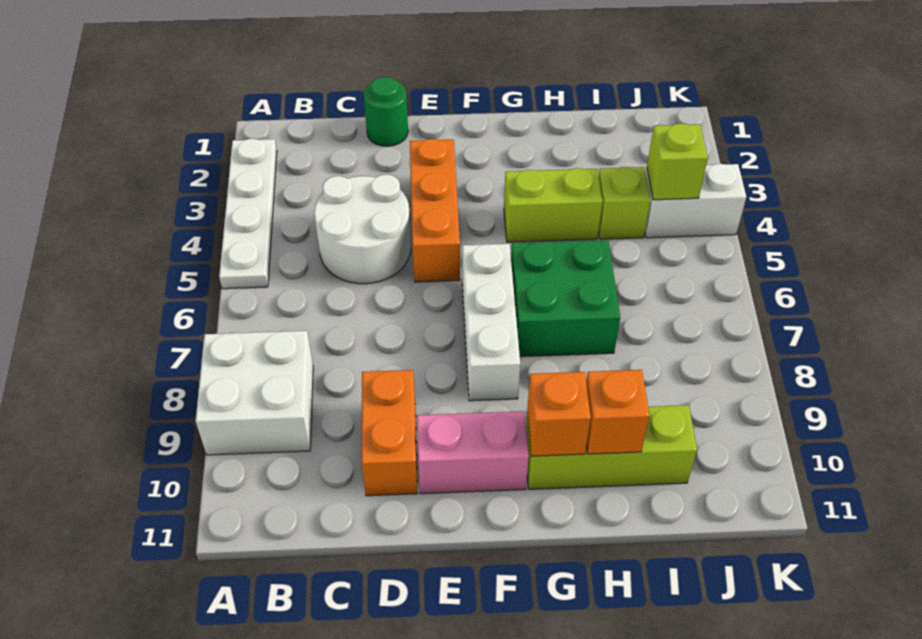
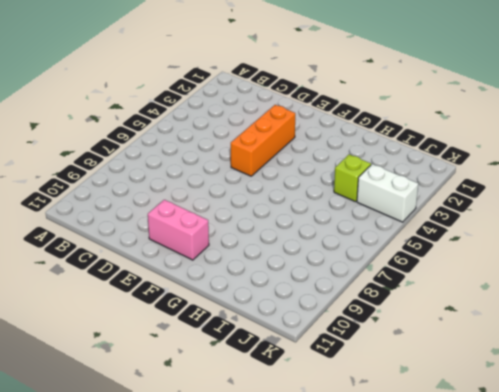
none -> white 1x4 plate [219,139,277,289]
none -> white 2x2 brick [196,331,313,455]
none -> white 2x2 round brick [314,175,411,284]

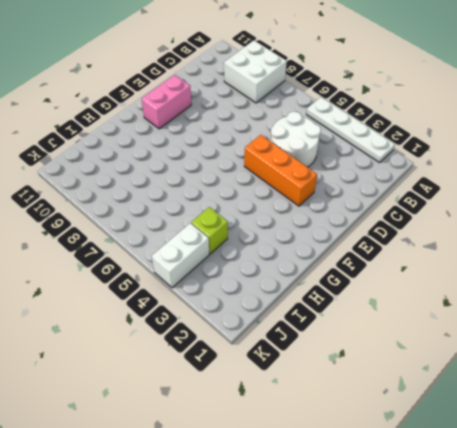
none -> green 1x1 round brick [364,77,408,146]
none -> orange 1x2 brick [362,370,417,496]
none -> white 1x3 brick [462,244,520,401]

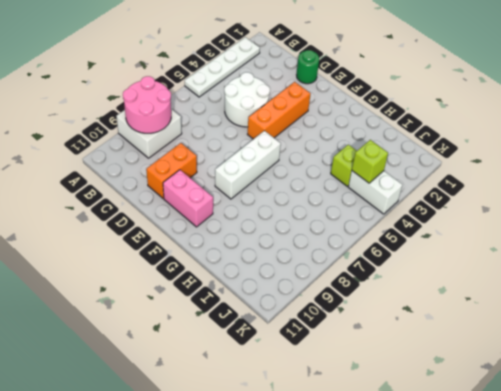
pink 2x2 round brick [123,76,171,133] -> none
none -> lime 1x2 brick [504,168,603,242]
none -> green 2x2 brick [511,240,620,357]
none -> lime 1x3 brick [526,405,697,489]

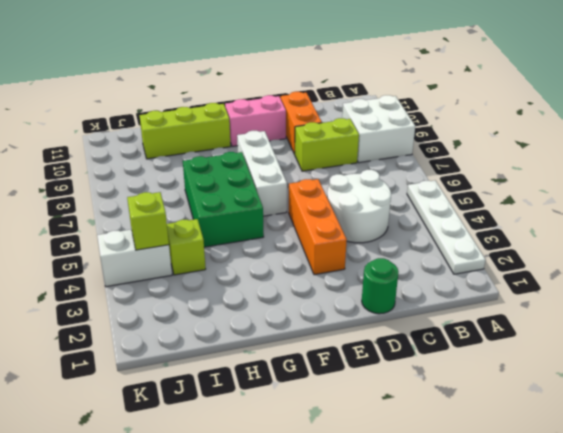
lime 1x2 brick [295,118,359,171] -> lime 1x2 brick moved to [504,168,603,242]
green 2x3 brick [183,152,264,247] -> green 2x2 brick [511,240,620,357]
none -> orange 1x1 brick [527,372,591,456]
none -> orange 1x1 brick [586,370,649,454]

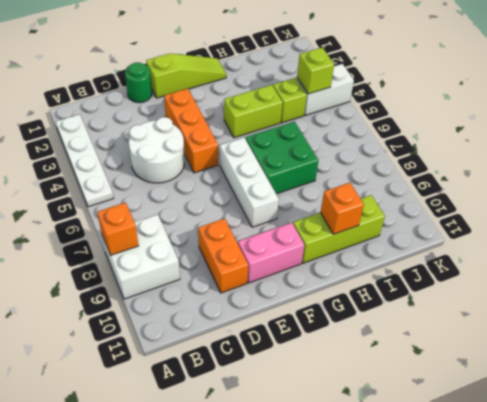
orange 1x1 brick [97,203,139,255] -> orange 1x1 brick moved to [527,372,591,456]
lime 1x3 slope [146,54,226,98] -> none

